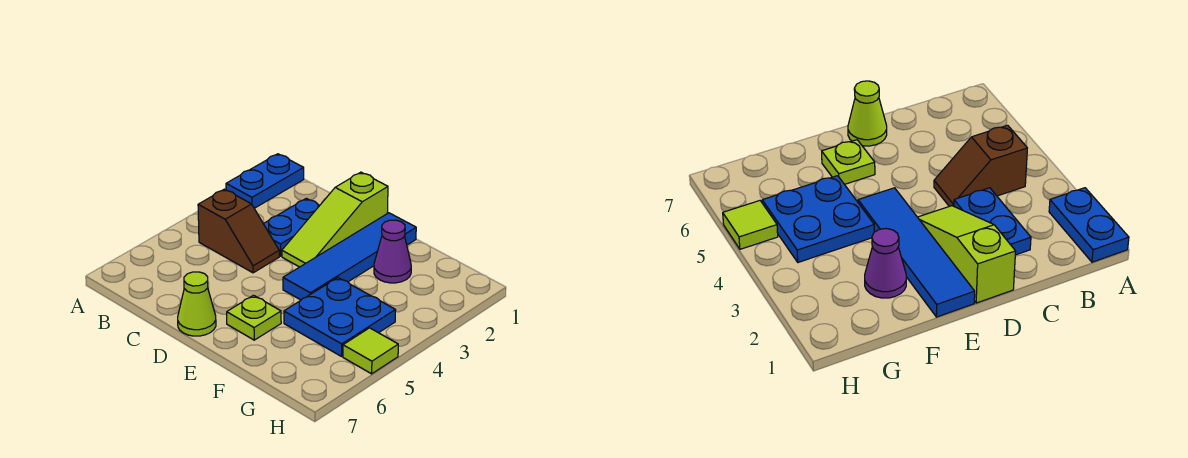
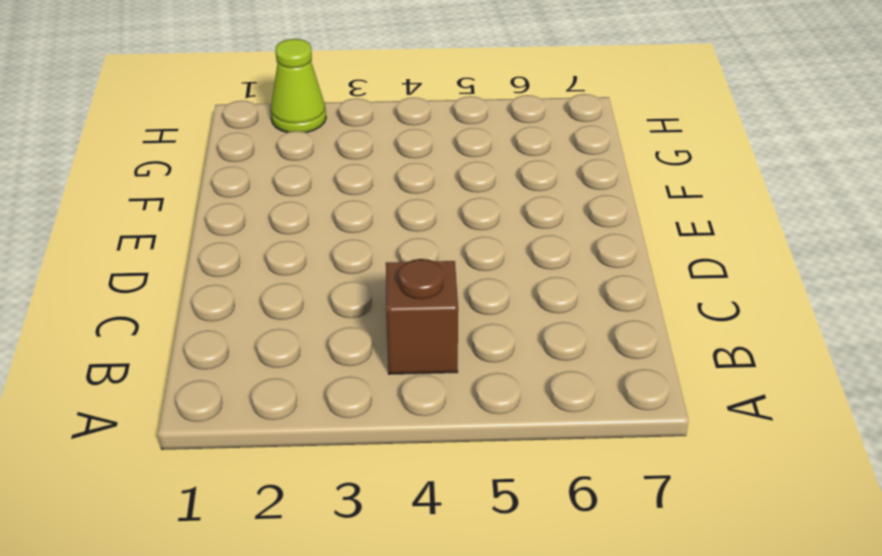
lime 1x1 cone [271,39,326,133] -> lime 1x1 cone moved to [178,272,216,336]
none -> blue 1x2 plate [226,154,304,208]
none -> blue 1x2 plate [264,198,320,256]

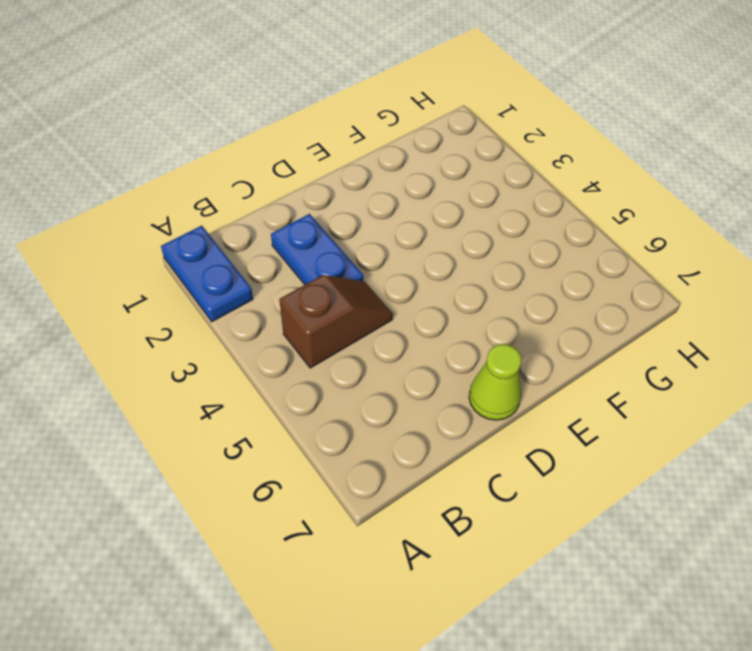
none -> lime 1x3 slope [282,172,388,267]
none -> blue 1x4 tile [283,213,416,300]

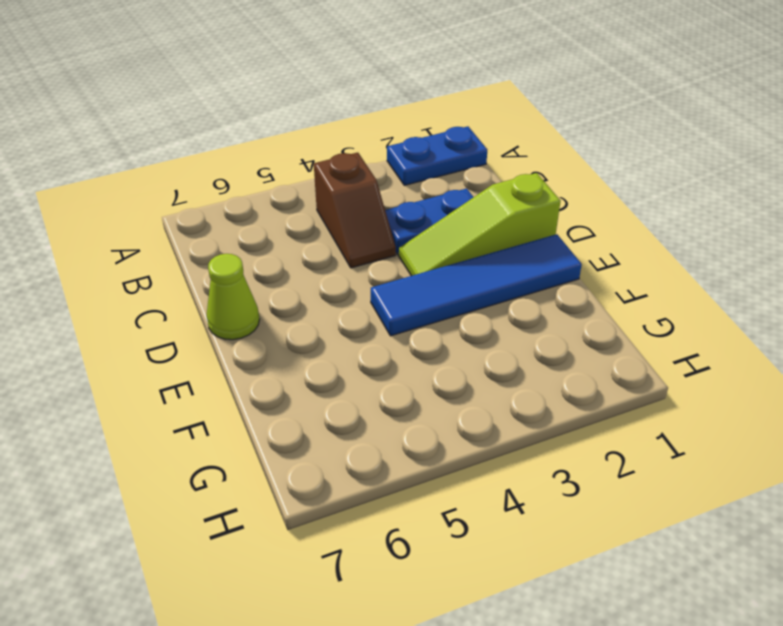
none -> lime 1x1 plate [227,295,281,340]
none -> purple 1x1 cone [374,220,411,283]

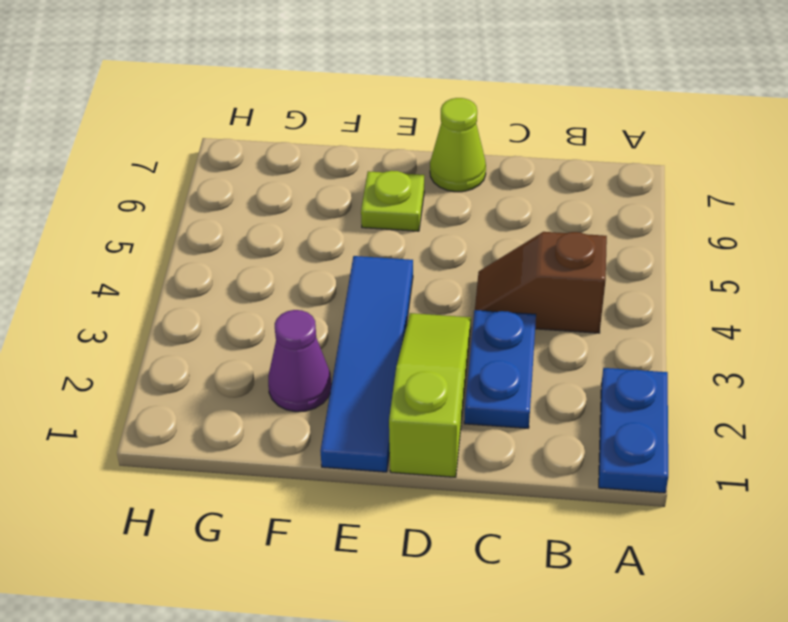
none -> blue 2x2 plate [284,278,396,356]
none -> lime 1x1 tile [343,328,398,374]

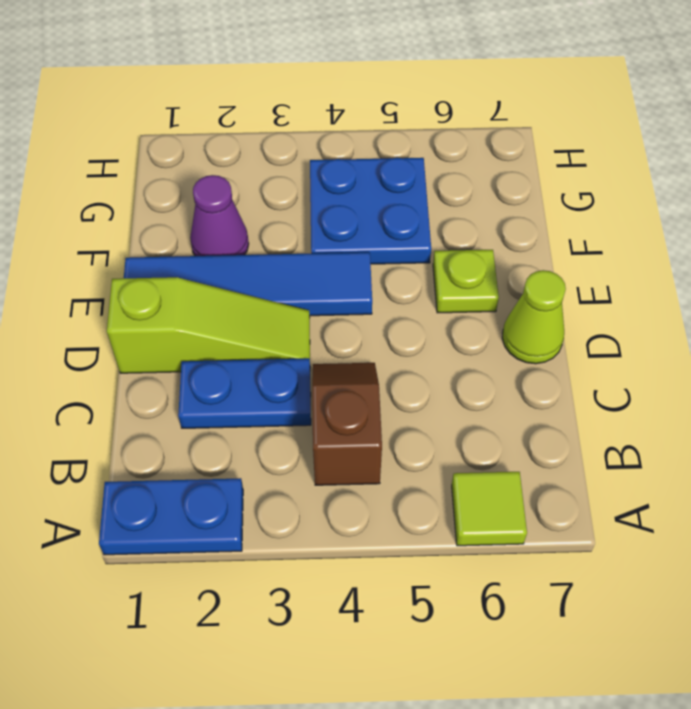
lime 1x1 tile [452,472,527,546] -> lime 1x1 tile moved to [343,328,398,374]

